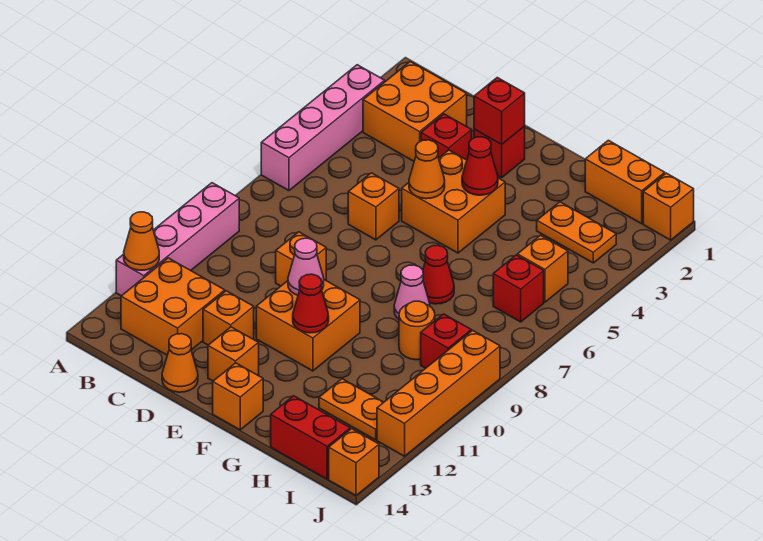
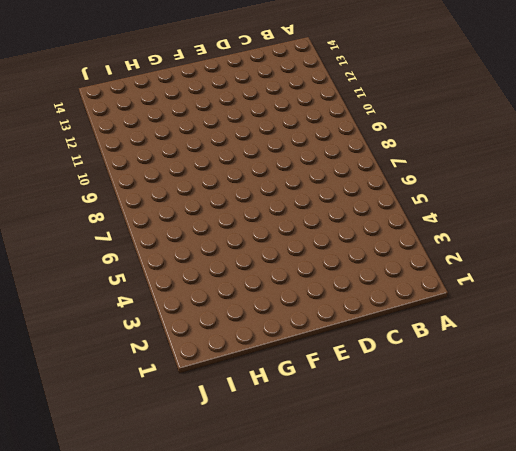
none -> pink 1x4 brick [261,65,385,191]
none -> pink 1x4 brick [116,183,239,296]
none -> orange 2x2 brick [363,61,467,161]
none -> orange 2x2 brick [121,258,225,355]

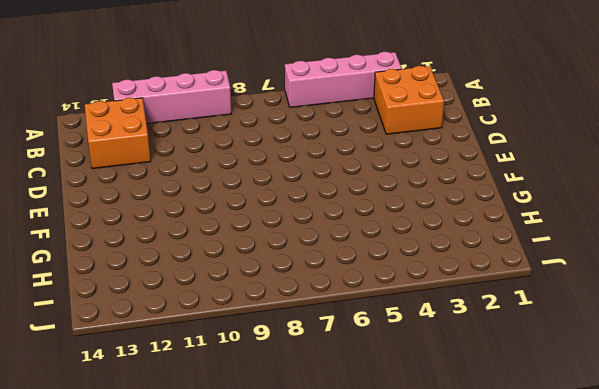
none -> red 1x1 brick [421,114,472,160]
none -> orange 1x1 brick [348,173,399,240]
none -> orange 1x1 brick [276,232,326,286]
none -> orange 1x1 brick [203,291,254,345]

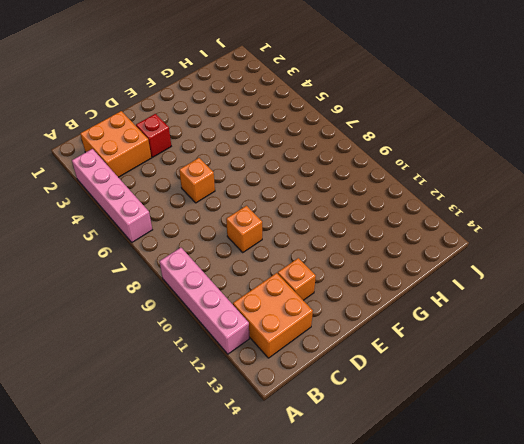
none -> orange 1x1 cone [162,334,198,392]
none -> red 1x1 brick [474,126,525,178]
none -> orange 2x2 brick [402,150,505,253]
none -> orange 2x2 brick [256,280,360,371]

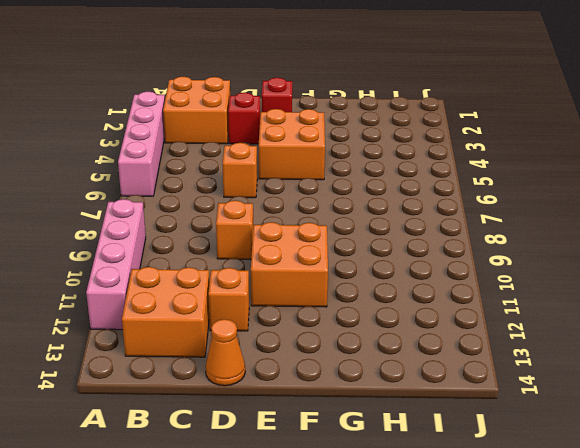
none -> orange 1x1 brick [208,327,259,381]
none -> orange 1x1 brick [213,363,263,430]
none -> red 1x1 cone [423,245,454,304]
none -> pink 1x1 cone [394,265,430,319]

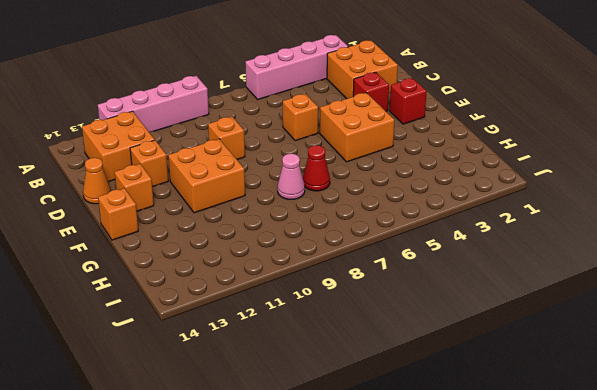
none -> orange 1x2 brick [585,140,665,224]
none -> orange 1x2 plate [537,202,616,263]
none -> orange 1x1 round brick [399,301,435,360]
none -> orange 1x2 plate [319,379,384,440]

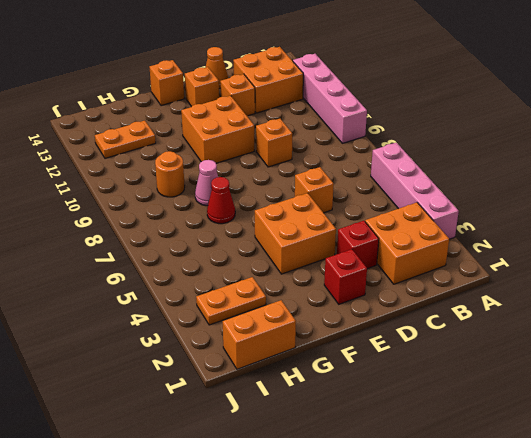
none -> red 1x2 brick [271,396,350,479]
none -> orange 1x1 brick [517,235,568,302]
none -> red 1x1 brick [493,255,544,322]
none -> red 1x1 brick [421,314,471,368]

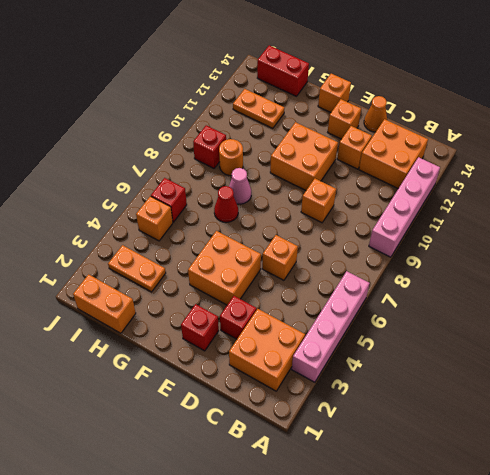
none -> orange 1x1 brick [643,173,694,240]
none -> orange 1x4 brick [377,330,500,456]
none -> orange 1x1 brick [329,429,379,495]
none -> orange 1x1 cone [124,212,159,270]

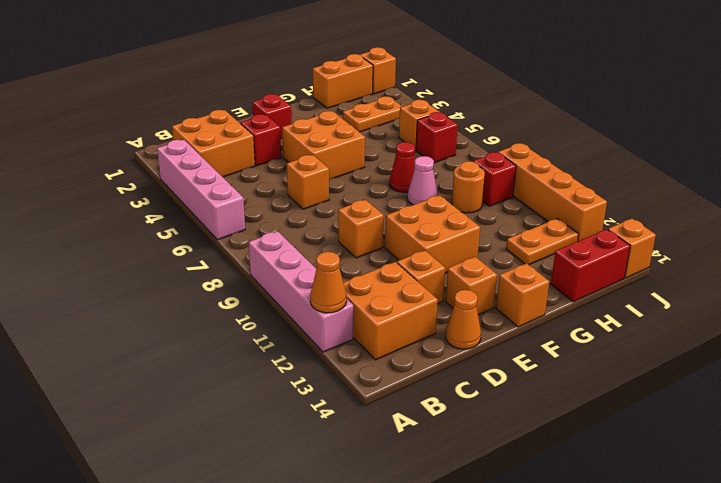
none -> red 1x1 brick [474,78,525,145]
none -> orange 1x1 cone [409,140,445,199]
none -> pink 1x1 cone [288,238,324,295]
none -> red 1x1 cone [462,137,498,195]

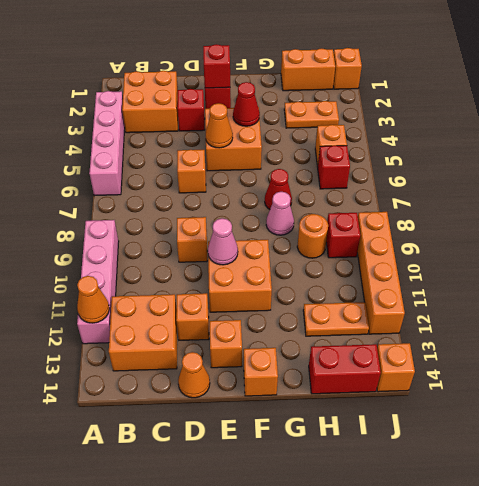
none -> red 1x1 cone [293,274,329,333]

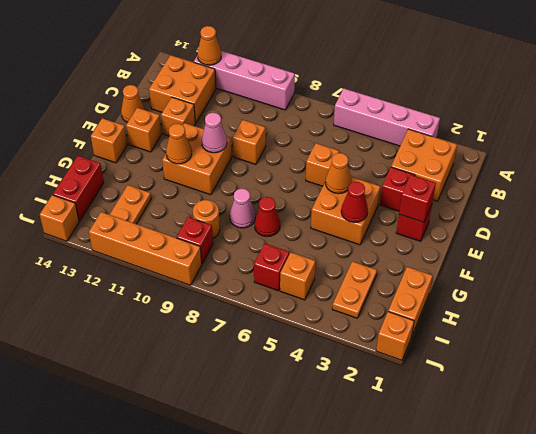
orange 1x1 cone [166,124,192,164] -> red 1x1 cone [293,274,329,333]

